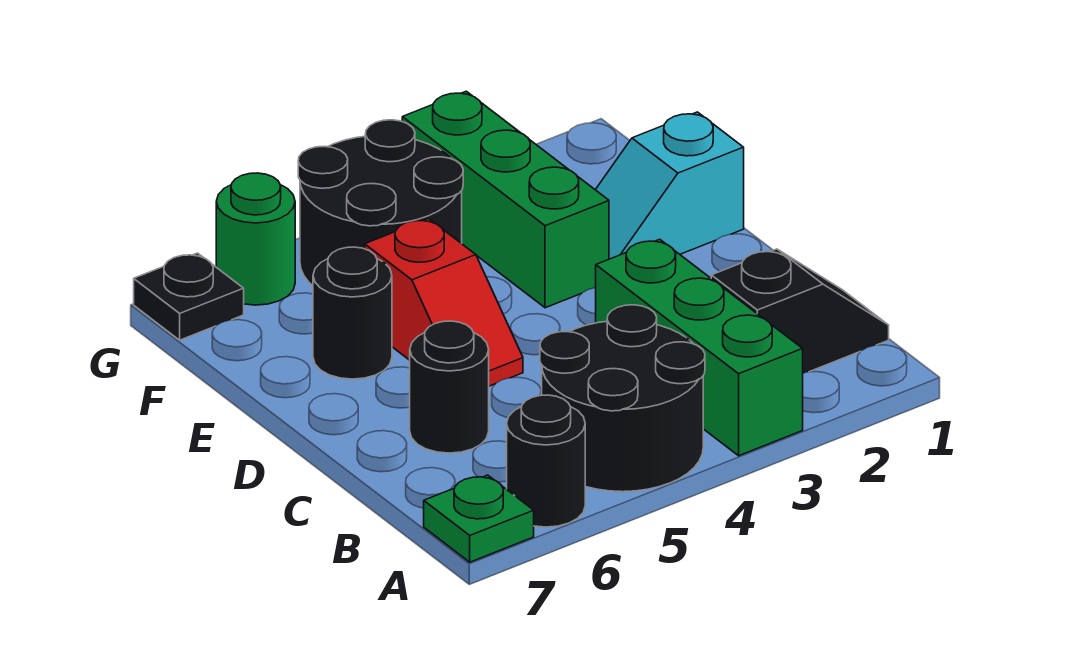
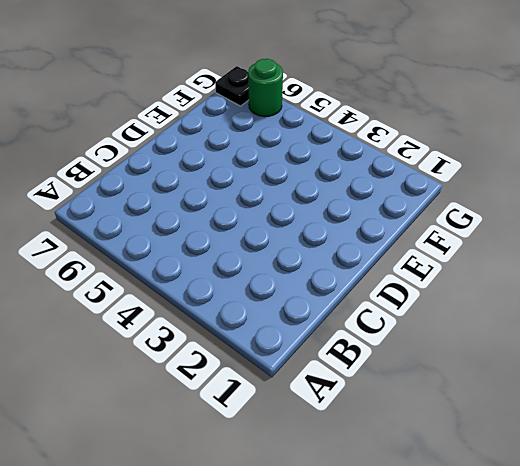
none -> green 1x3 brick [596,239,803,456]
none -> black 2x2 round brick [540,305,705,492]
none -> black 1x1 round brick [507,395,585,527]

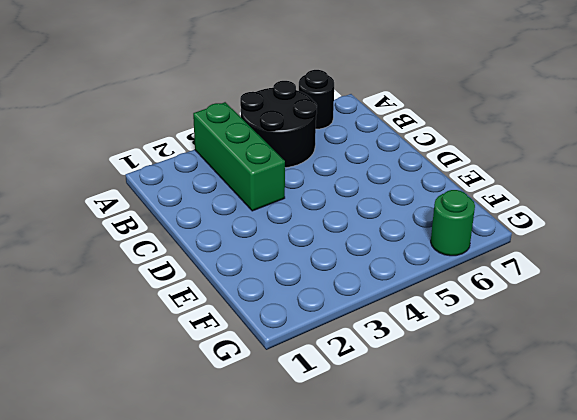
none -> green 1x1 plate [424,475,534,562]
none -> black 1x2 slope [711,249,889,373]
none -> black 1x1 round brick [410,321,489,453]

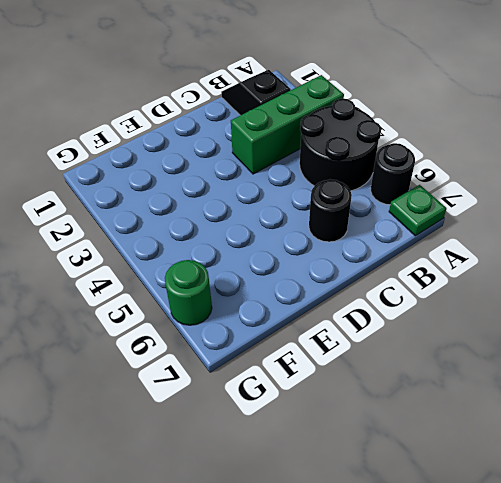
none -> red 1x2 slope [365,219,523,386]
none -> cyan 1x2 slope [595,112,744,259]
none -> green 1x3 brick [402,91,609,308]

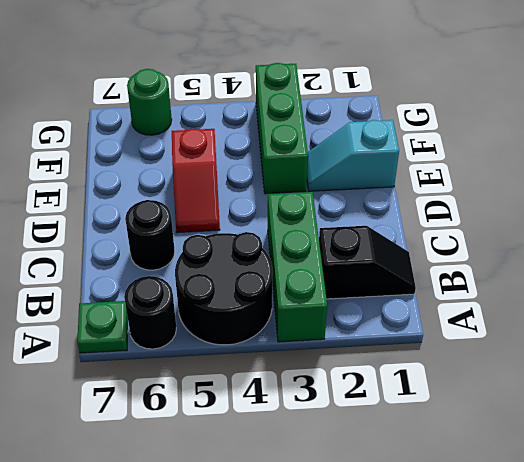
none -> black 1x1 round brick [313,247,392,379]
none -> black 2x2 round brick [298,120,463,286]
none -> black 1x1 plate [134,253,244,340]

